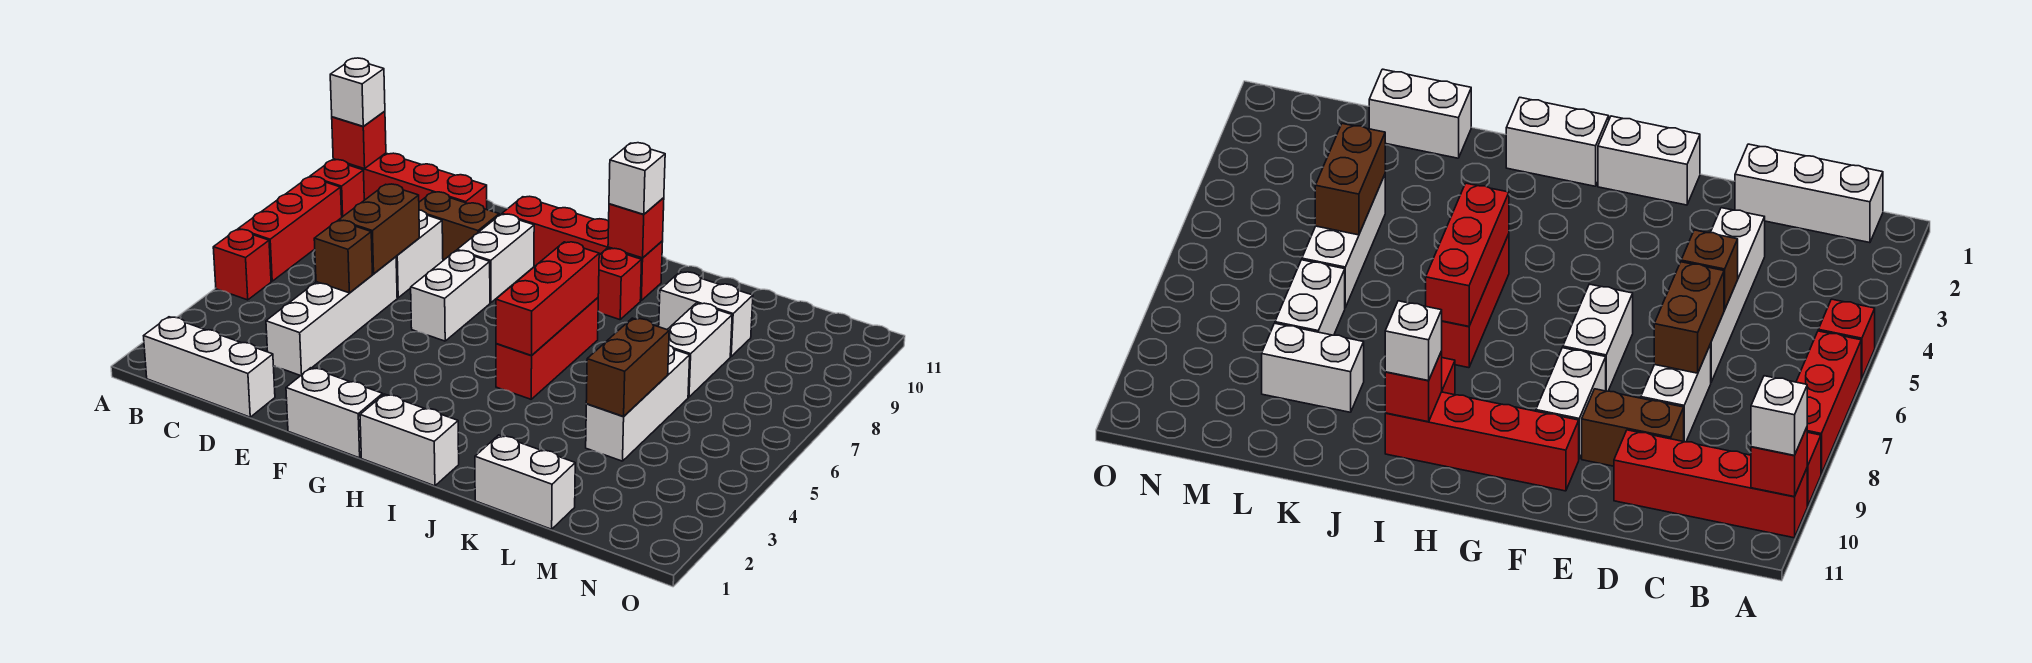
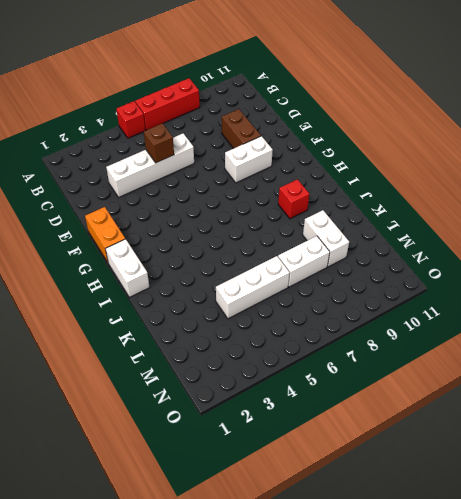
orange 1x2 brick [85,207,125,262] -> white 1x2 brick [286,368,383,458]
none -> red 1x1 brick [310,160,364,217]
none -> red 1x4 brick [333,153,487,209]
none -> white 1x3 brick [144,317,275,417]

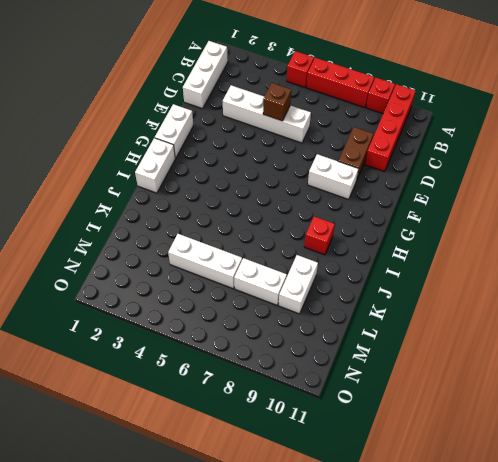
none -> white 1x2 brick [396,210,443,298]
none -> white 1x2 brick [411,250,490,341]
none -> red 1x4 brick [502,196,663,300]

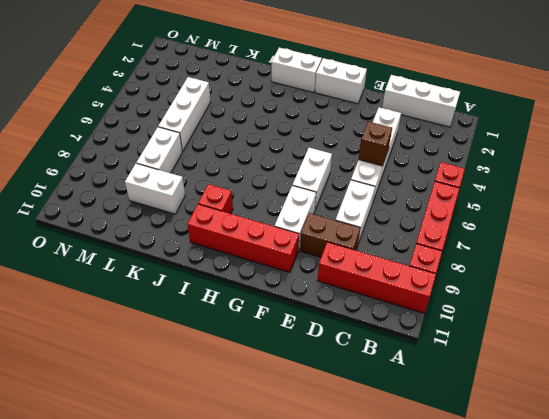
none -> red 1x3 brick [496,298,598,399]
none -> white 1x2 brick [475,435,575,529]
none -> red 1x1 brick [332,111,386,169]

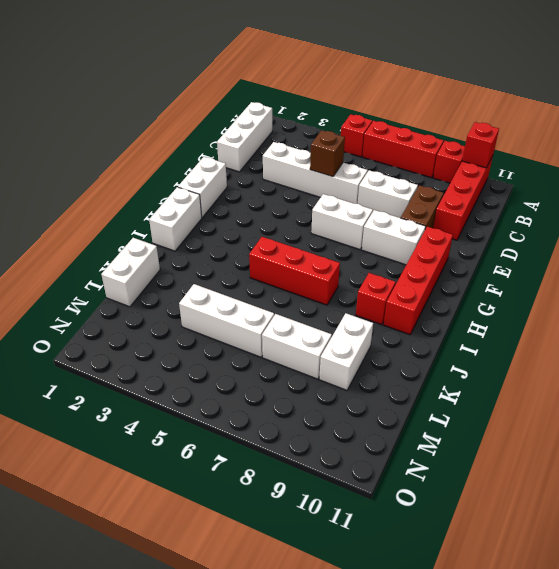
none -> brown 1x2 brick [339,184,419,274]
none -> red 1x3 brick [496,242,599,355]
none -> red 1x1 brick [608,198,664,258]

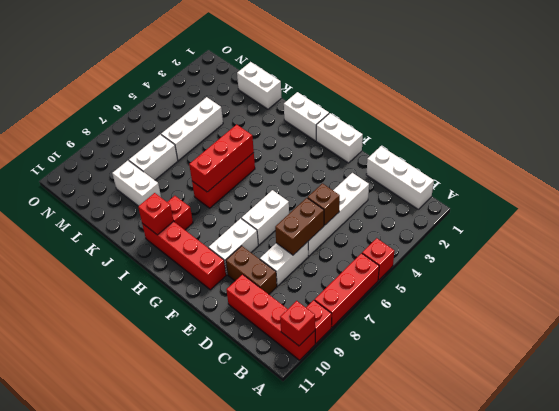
none -> brown 1x2 brick [586,318,669,416]
none -> white 1x1 brick [330,58,385,126]
none -> white 1x1 brick [609,143,665,214]

